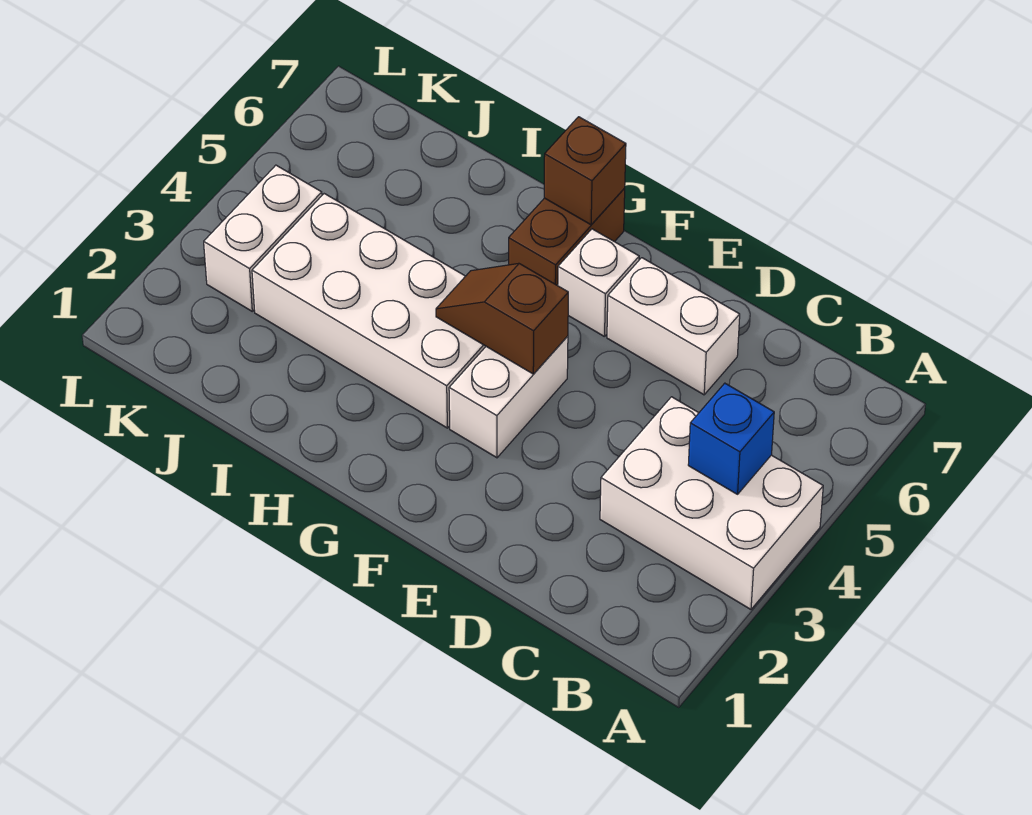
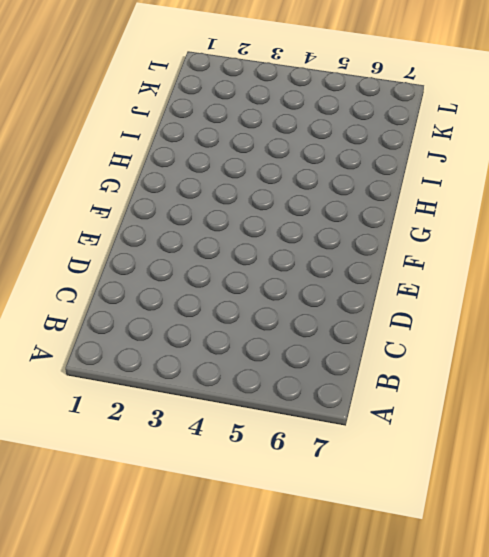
none -> white 2x3 brick [600,397,823,609]
none -> white 1x2 brick [607,258,740,395]

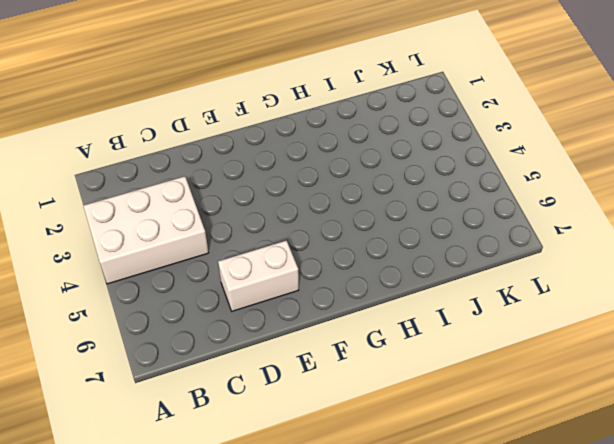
none -> white 1x2 brick [449,336,568,458]
none -> white 1x1 brick [558,229,639,337]

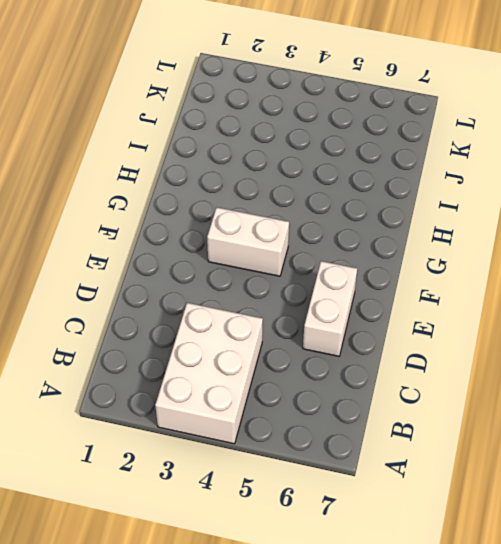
none -> white 1x1 brick [558,229,639,337]
none -> white 2x4 brick [252,194,486,428]

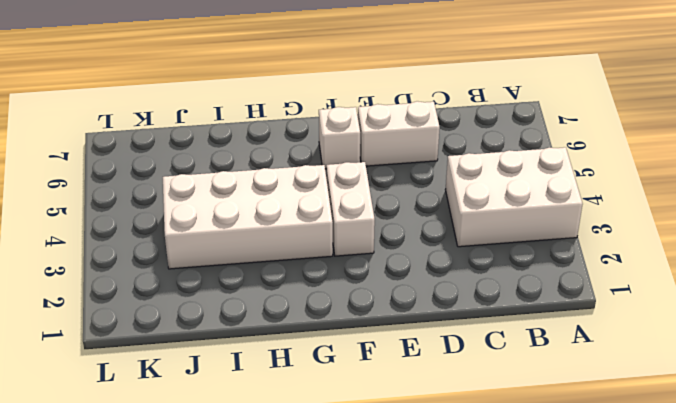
none -> brown 1x2 brick [509,188,625,286]
none -> white 1x2 brick [204,165,322,311]

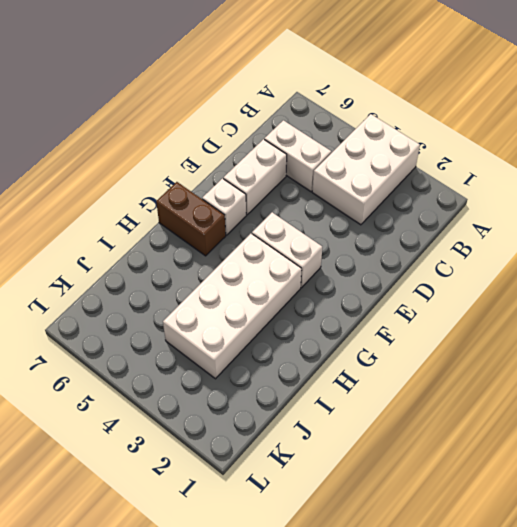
white 1x2 brick [264,120,331,192] -> white 1x2 brick moved to [204,165,322,311]
none -> blue 1x1 brick [688,383,774,494]
none -> brown 1x2 slope [436,263,568,374]

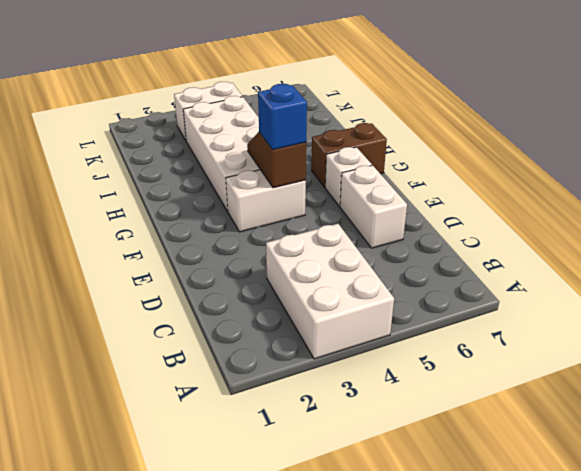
blue 1x1 brick [258,84,307,150] -> blue 1x1 brick moved to [688,383,774,494]
none -> brown 1x1 brick [544,117,626,225]

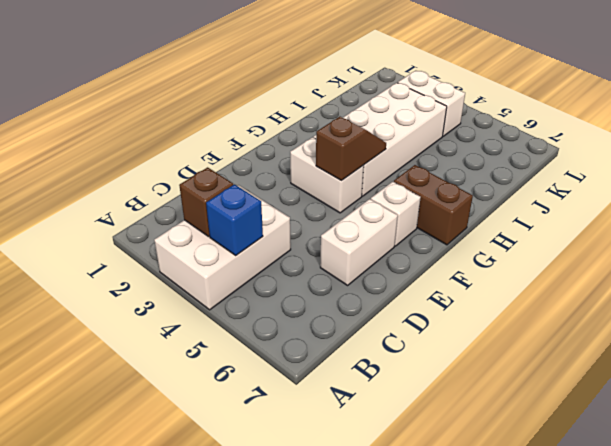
brown 1x1 brick [179,167,233,237] -> brown 1x1 brick moved to [544,117,626,225]

